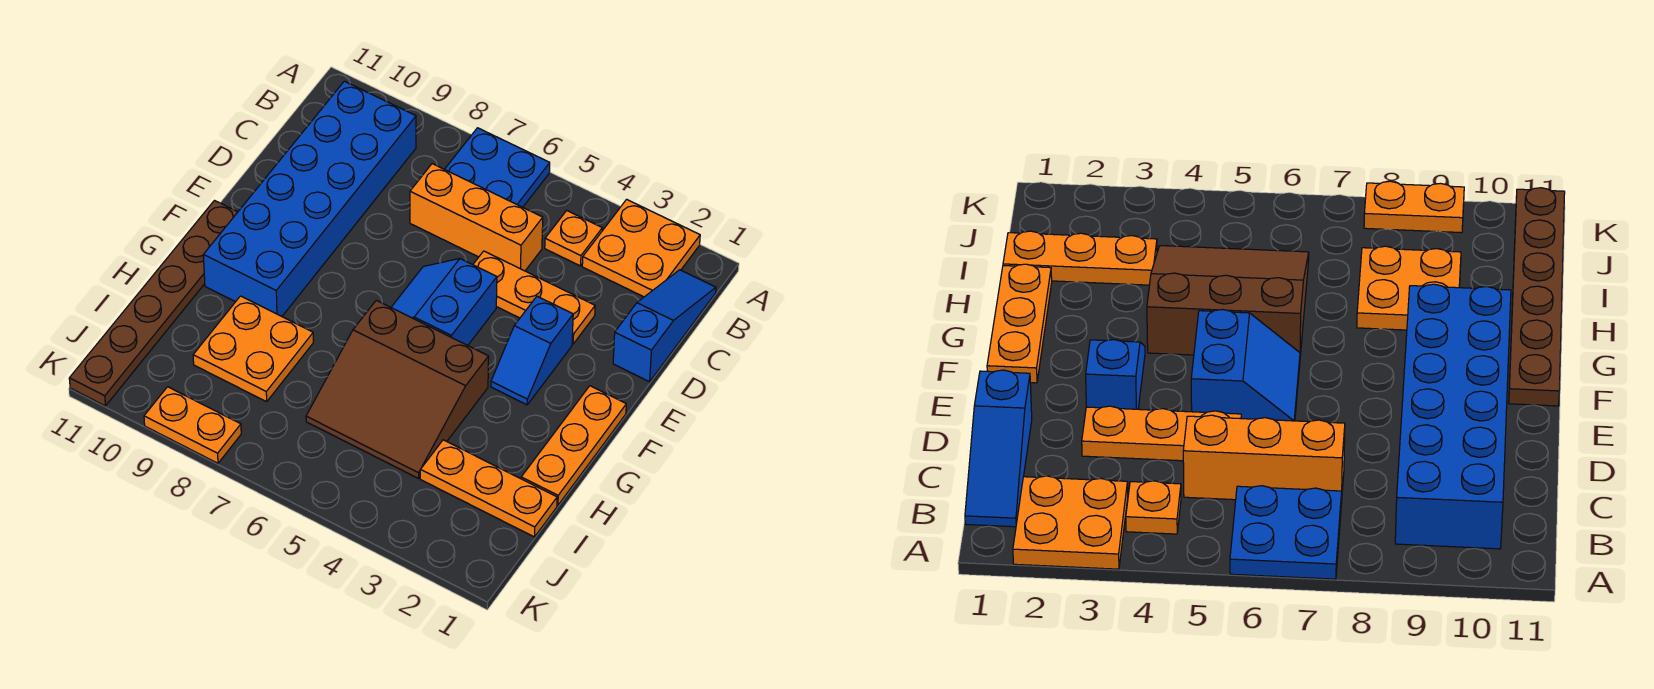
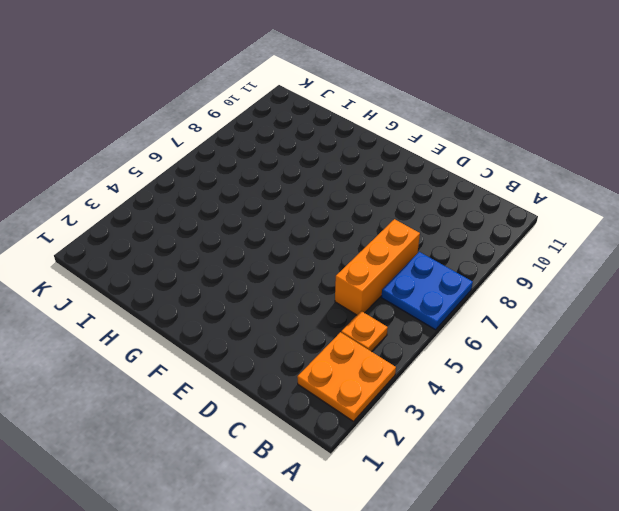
none -> blue 1x3 slope [613,270,716,382]
none -> blue 2x6 brick [203,81,416,316]
none -> orange 1x3 plate [473,251,595,344]

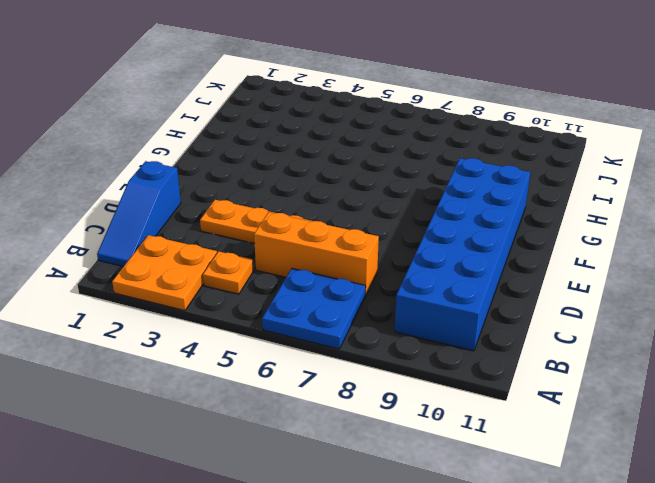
none -> blue 1x2 slope [491,296,573,405]
none -> blue 2x2 slope [391,259,497,345]
none -> orange 1x3 plate [521,386,626,505]

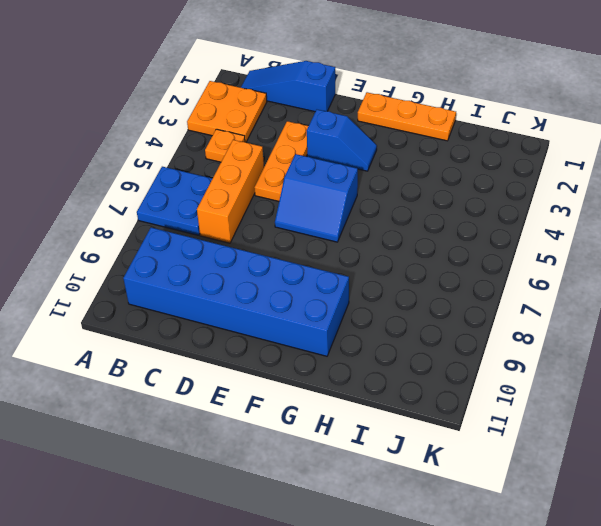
none -> brown 1x6 plate [69,201,237,406]
none -> brown 3x3 slope [306,300,489,478]
none -> orange 2x2 plate [193,296,313,402]

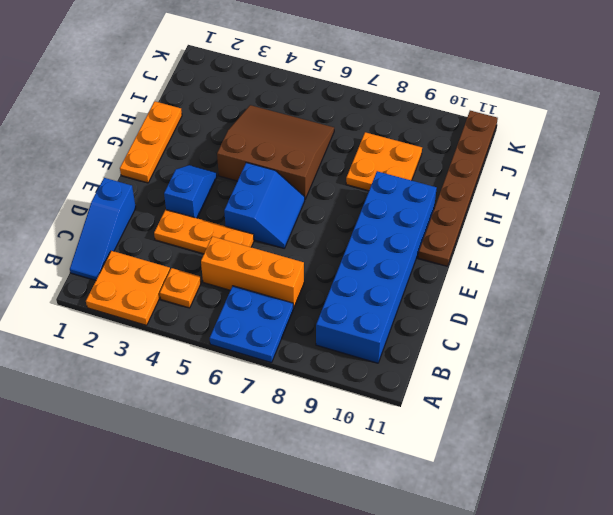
none -> orange 1x3 plate [420,440,557,537]
none -> orange 1x2 plate [144,387,241,463]

